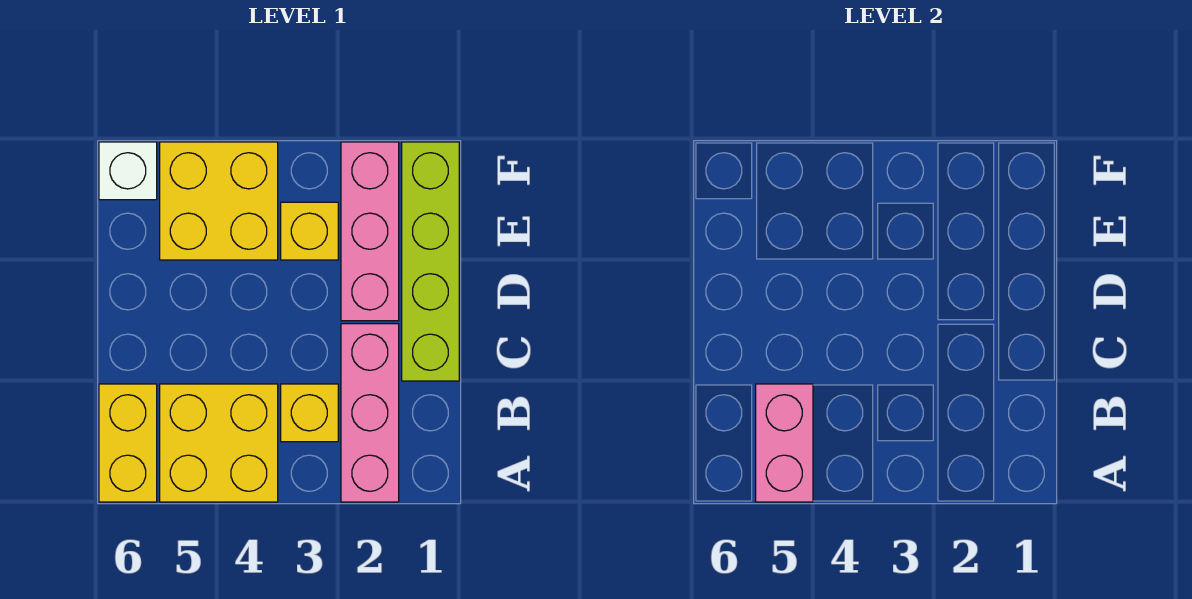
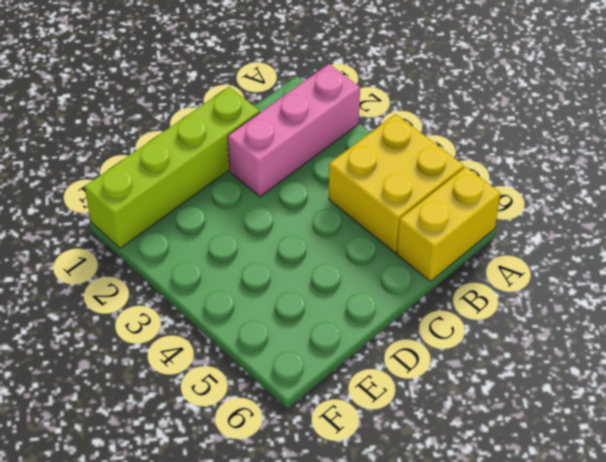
none -> yellow 1x1 brick [281,384,338,442]
none -> pink 1x3 brick [341,142,399,321]

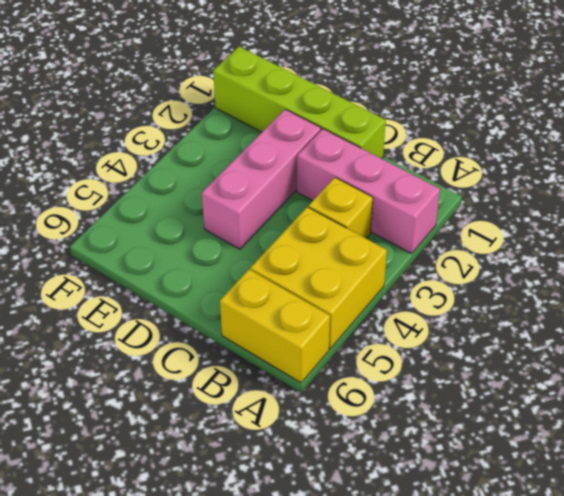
pink 1x3 brick [202,109,321,249] -> pink 1x3 brick turned to [341,142,399,321]
none -> yellow 1x1 brick [281,202,338,260]
none -> yellow 2x2 brick [160,142,278,260]

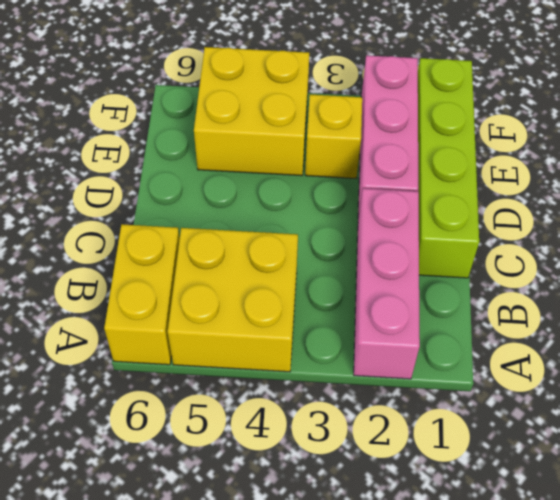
none -> yellow 1x1 brick [281,384,338,442]
none -> white 1x1 brick [99,142,157,200]

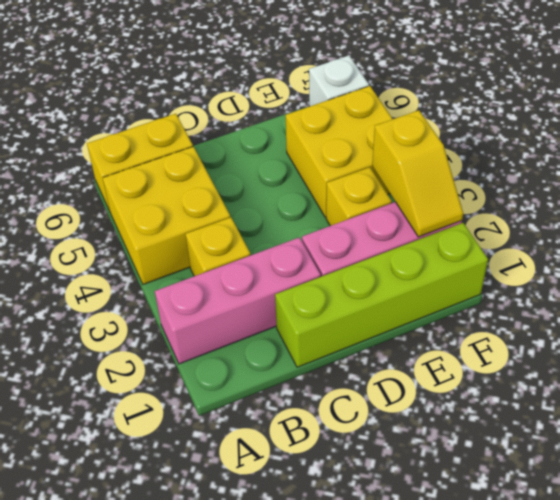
yellow 1x2 slope [372,110,463,237] -> none
none -> pink 1x2 brick [756,384,813,502]

